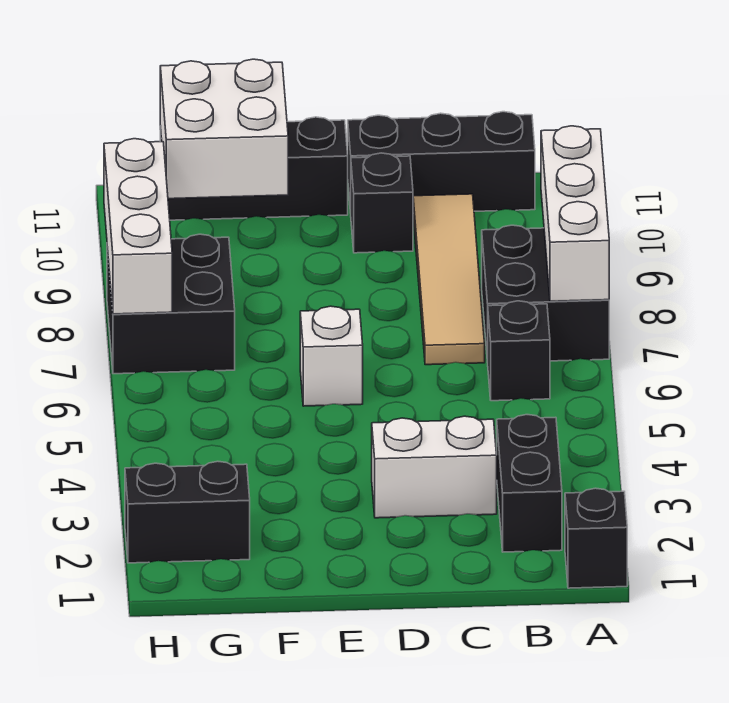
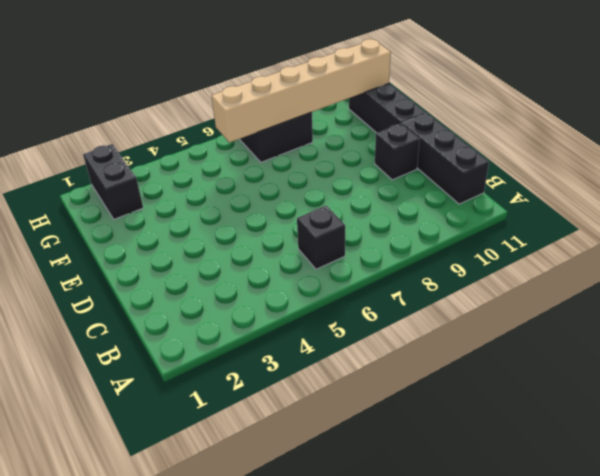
tan 1x6 brick [211,39,391,143] -> white 2x2 brick [160,59,288,199]
none -> black 1x1 brick [565,488,627,588]
none -> black 2x2 brick [482,225,609,362]
none -> black 1x2 brick [497,415,562,552]

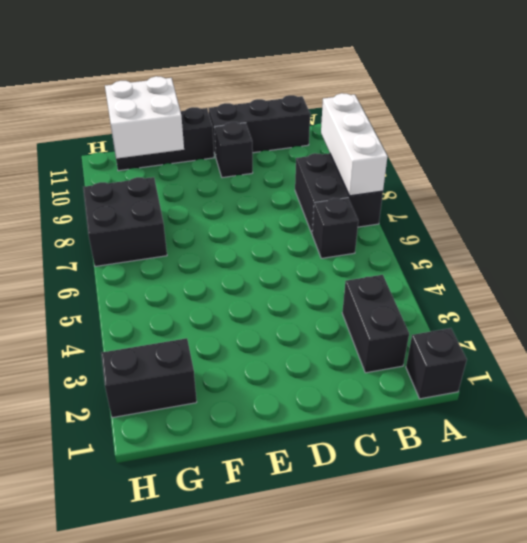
none -> white 1x2 brick [372,416,497,518]
none -> tan 1x4 tile [413,194,485,365]
none -> white 1x1 brick [300,306,363,406]

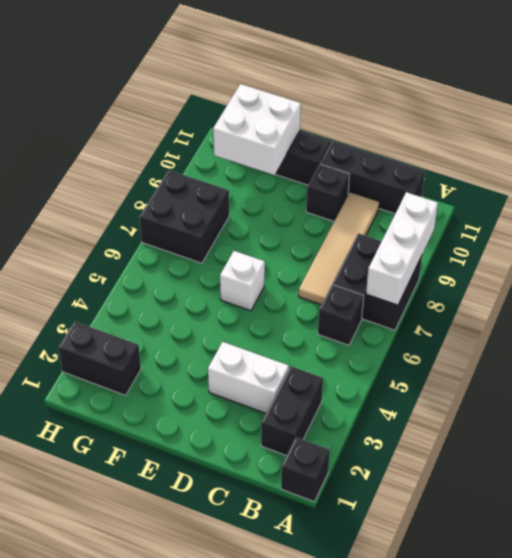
none -> white 1x3 brick [104,139,172,314]

